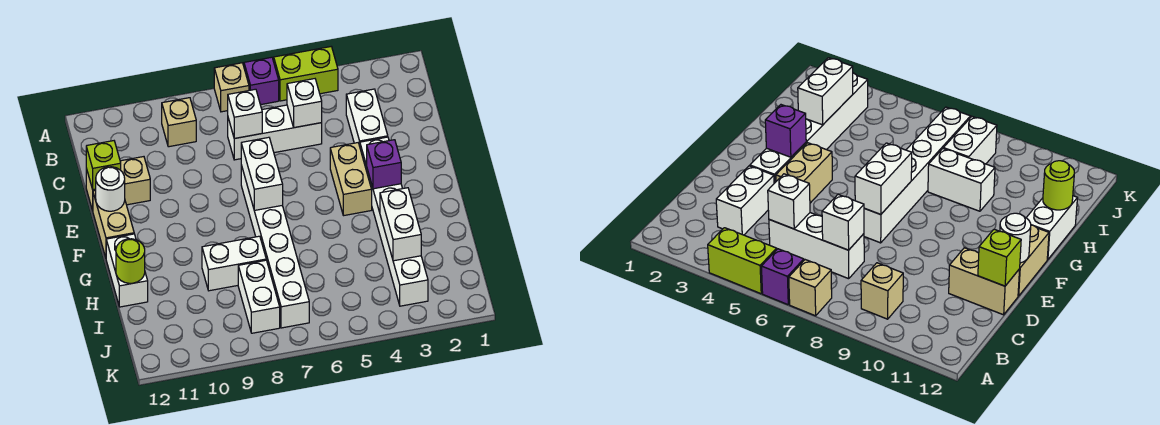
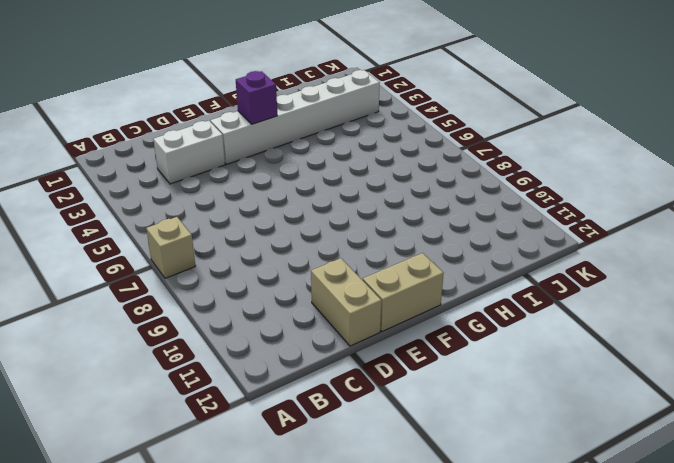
none -> lime 1x2 brick [274,47,338,101]
none -> purple 1x1 brick [244,57,279,105]
none -> tan 1x1 brick [162,98,196,147]

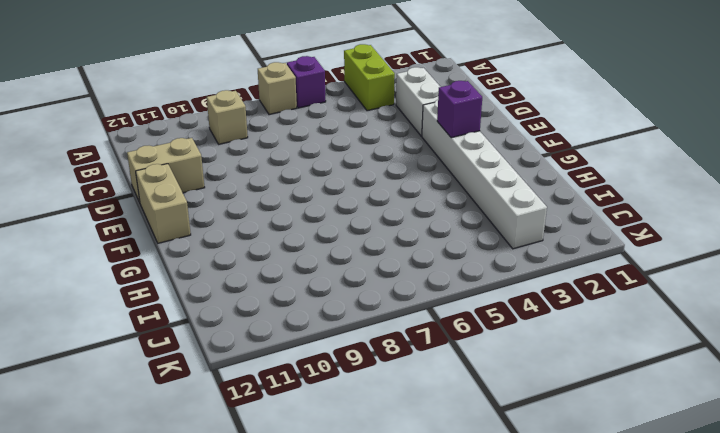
lime 1x2 brick [344,44,395,111] -> lime 1x2 brick turned to [274,47,338,101]
none -> white 1x3 brick [228,105,322,160]
none -> tan 1x2 brick [330,143,372,216]
none -> white 1x6 brick [241,165,309,328]

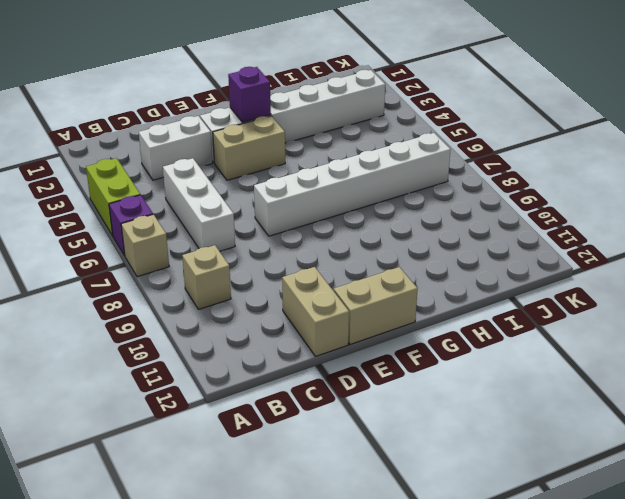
none -> white 1x2 brick [106,234,148,307]
none -> white 1x2 brick [202,236,266,291]
none -> white 1x2 brick [238,260,280,333]

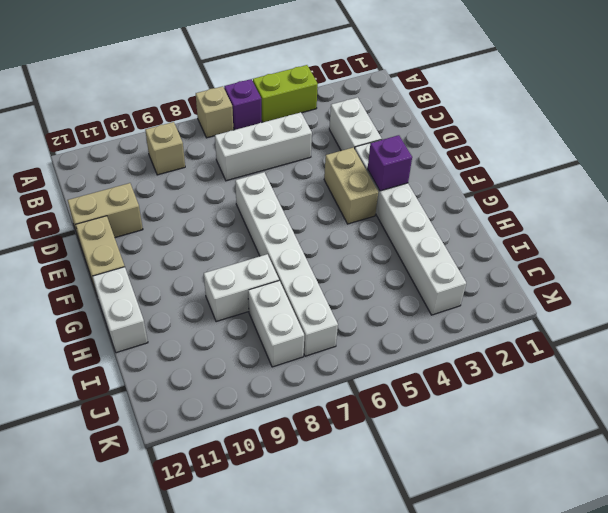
none -> white 1x1 brick [287,79,322,128]
none -> white 1x1 brick [228,89,262,138]
none -> lime 1x1 brick [86,141,121,190]

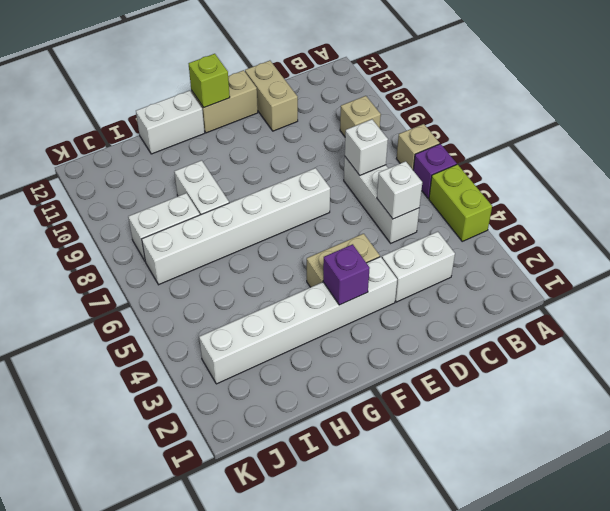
lime 1x1 brick [189,54,230,107] -> lime 1x1 brick moved to [86,141,121,190]
none -> white 1x2 brick [241,137,283,210]
none -> white 1x1 round brick [96,167,125,211]
none -> white 1x2 brick [380,188,421,261]

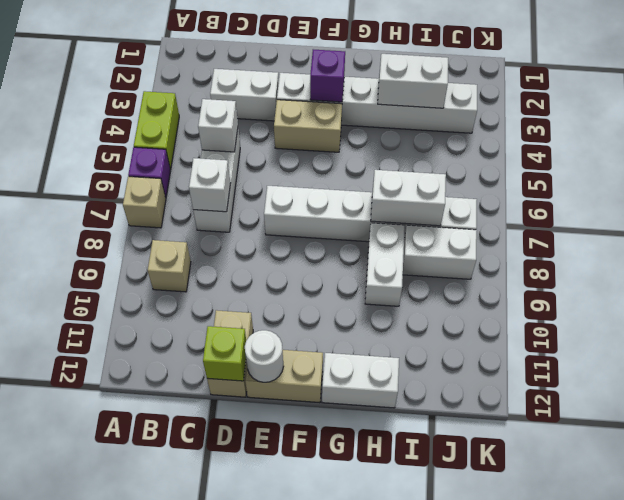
white 1x2 brick [371,170,446,226] -> white 1x2 brick moved to [241,137,283,210]
none -> lime 1x1 round brick [116,239,145,283]

